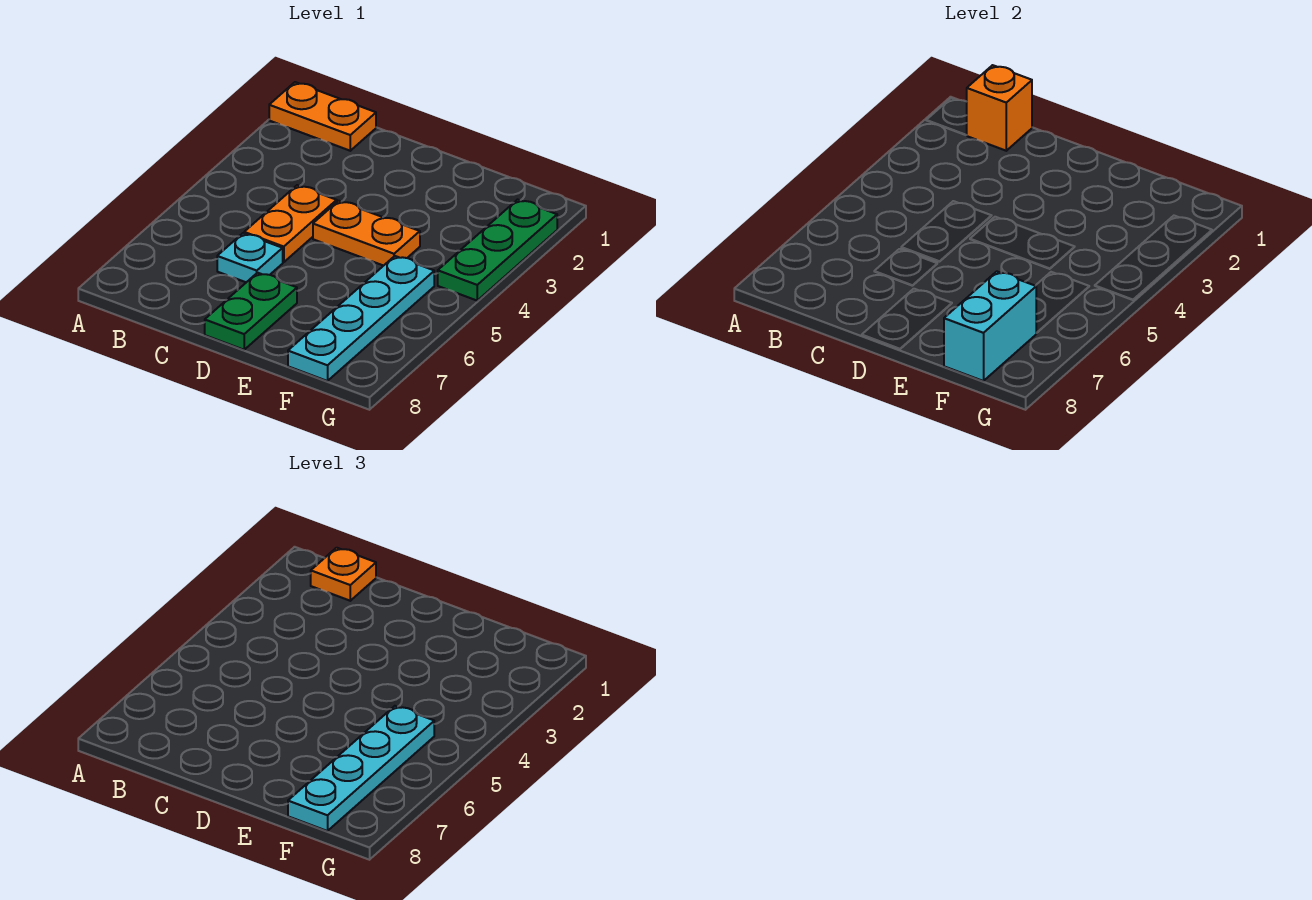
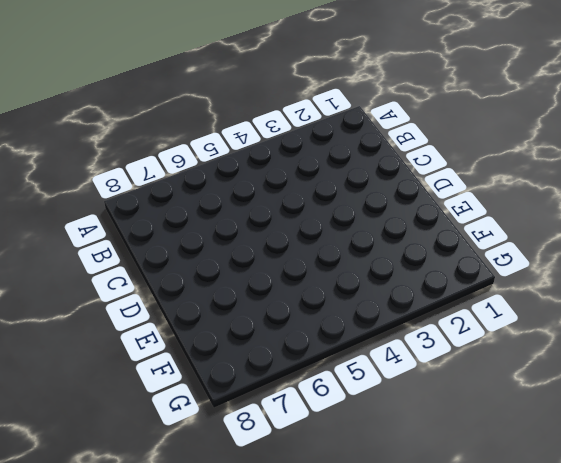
none -> orange 1x2 plate [269,82,376,151]
none -> orange 1x2 plate [244,185,337,262]

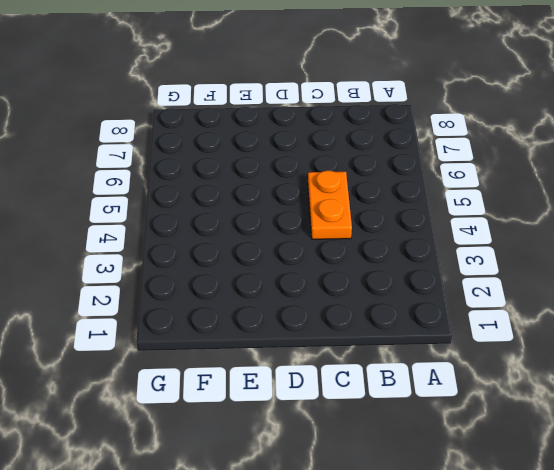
none -> orange 1x2 plate [269,82,376,151]
none -> cyan 1x1 plate [217,233,283,282]

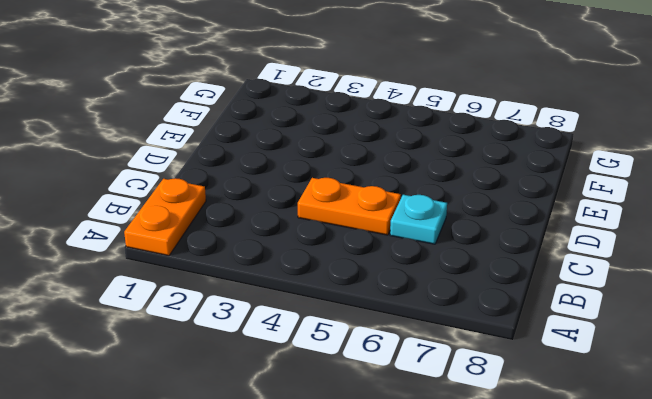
none -> orange 1x2 plate [313,201,420,266]
none -> green 1x2 plate [205,273,297,350]

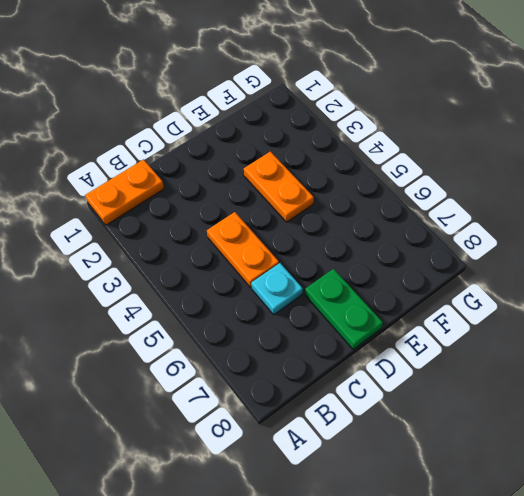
orange 1x2 plate [244,152,314,222] -> orange 1x2 plate turned to [313,201,420,266]
none -> cyan 1x4 plate [288,256,434,381]
none -> green 1x3 plate [438,200,557,300]

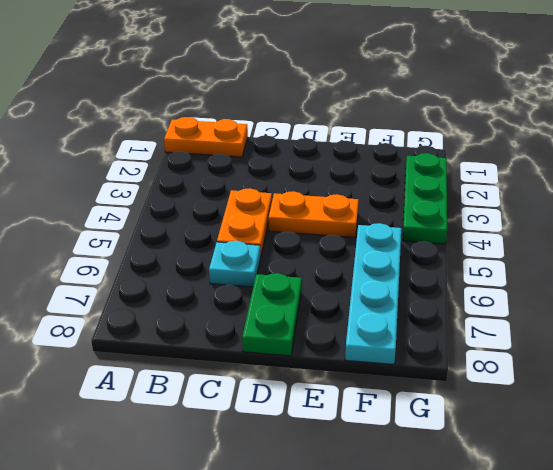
none -> orange 1x1 brick [967,65,1032,151]
none -> cyan 1x2 brick [944,272,1036,381]

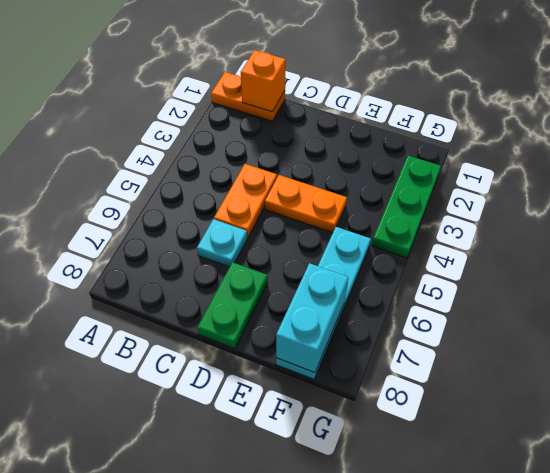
none -> orange 1x1 plate [311,548,376,601]
none -> cyan 1x4 plate [288,706,434,831]

